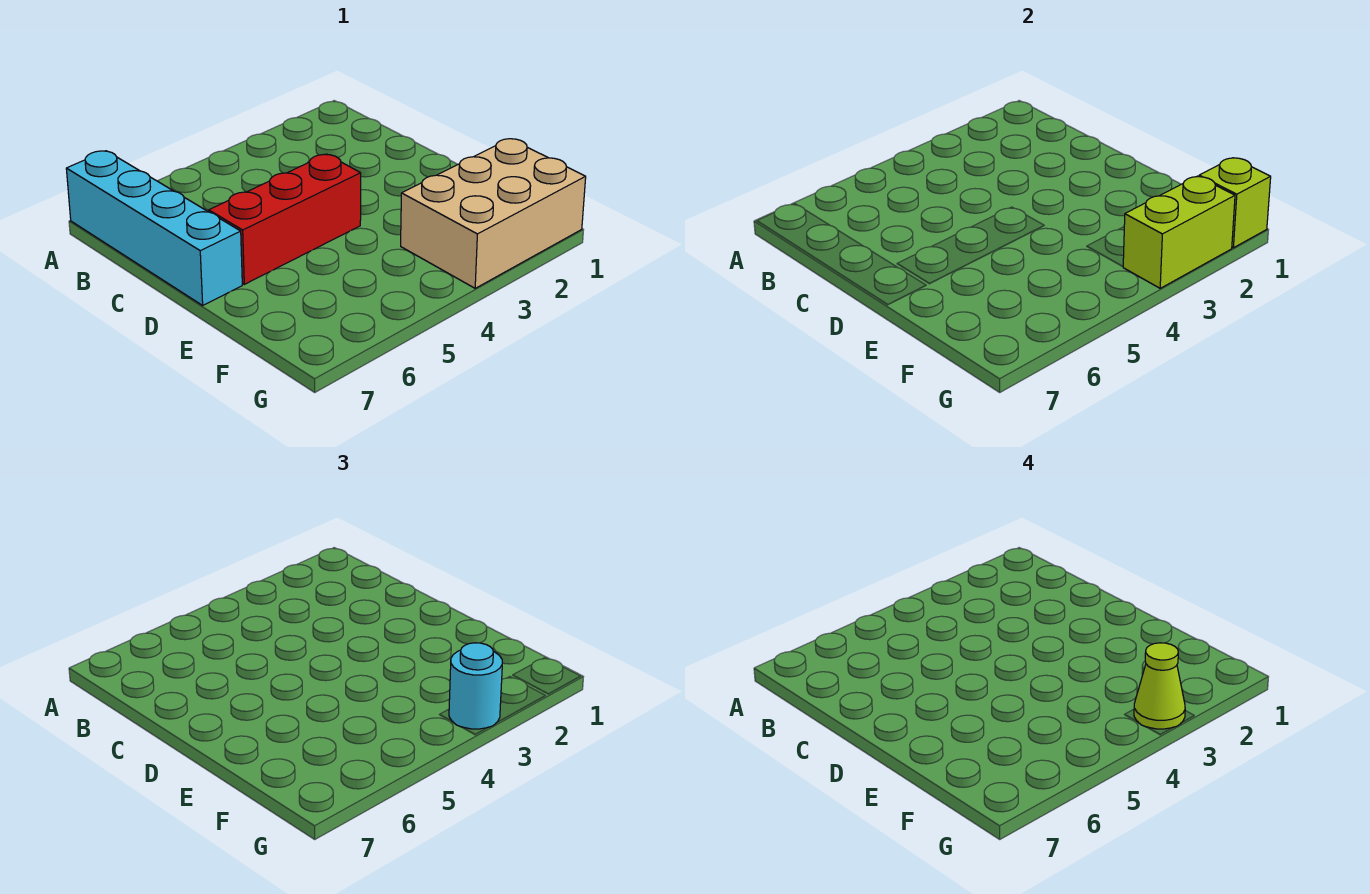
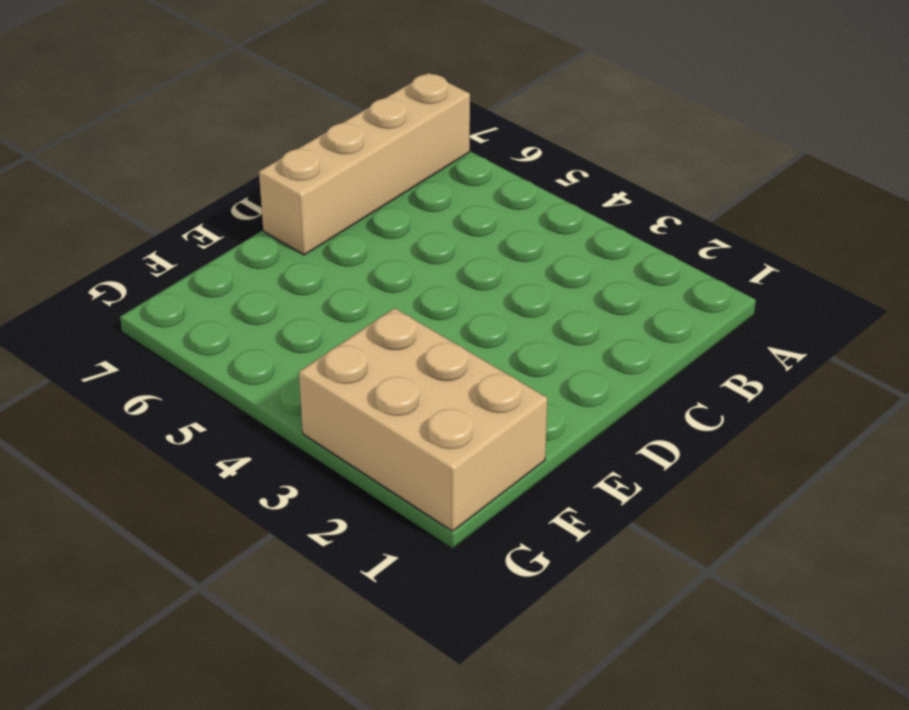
tan 1x4 brick [259,73,470,255] -> cyan 1x4 brick [66,151,242,305]
none -> red 1x3 brick [209,154,361,284]
none -> lime 1x1 brick [1199,158,1271,248]

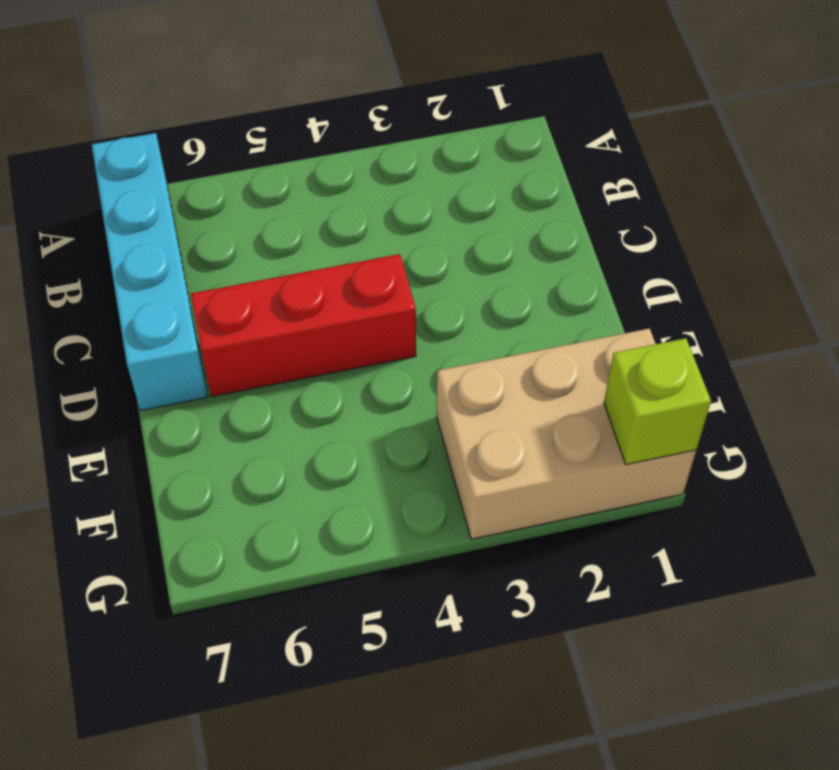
none -> lime 1x2 brick [1123,176,1235,288]
none -> cyan 1x1 round brick [449,643,502,729]

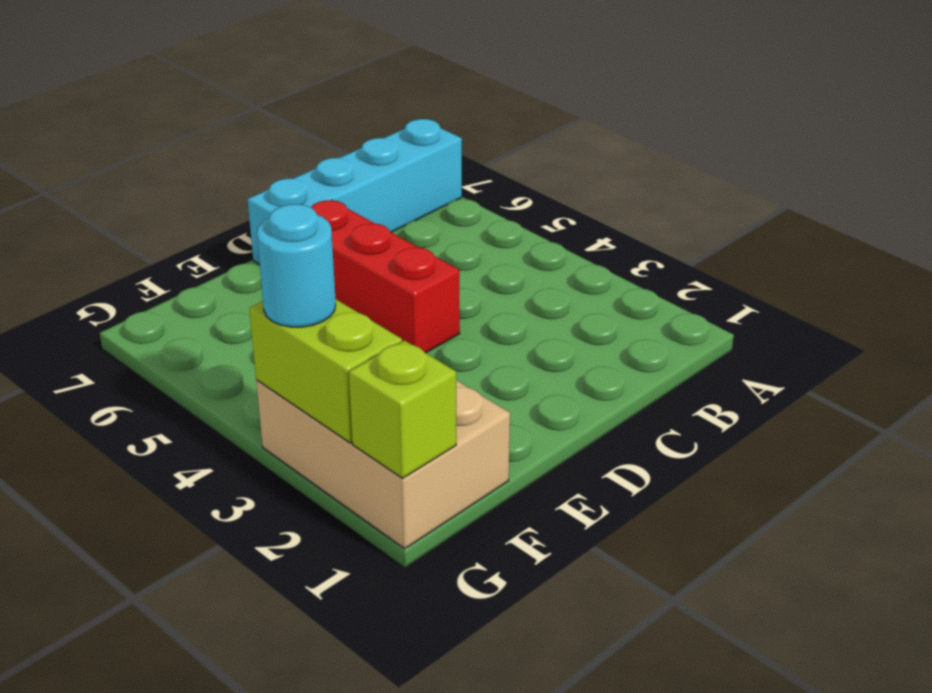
none -> lime 1x1 cone [1134,643,1185,729]

